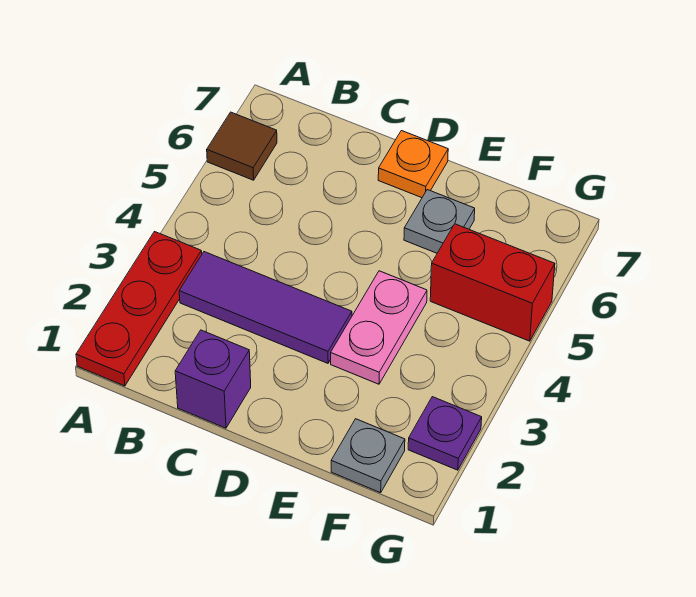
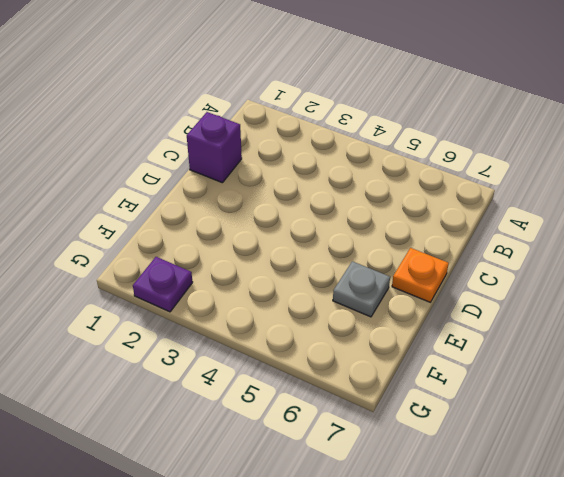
none -> red 1x3 plate [76,232,202,386]
none -> brown 1x1 tile [207,112,277,180]

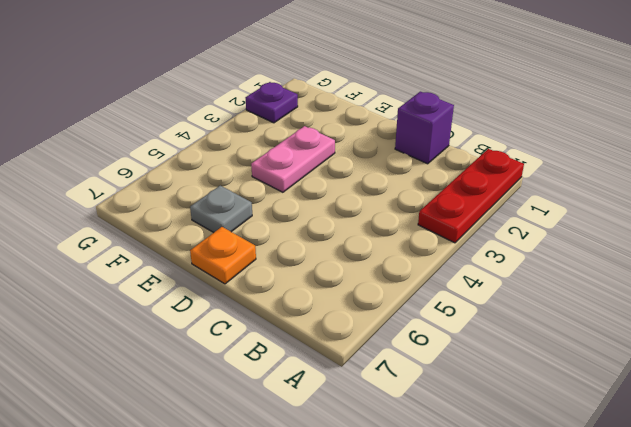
none -> brown 1x1 tile [207,112,277,180]
none -> purple 1x3 tile [179,252,352,363]

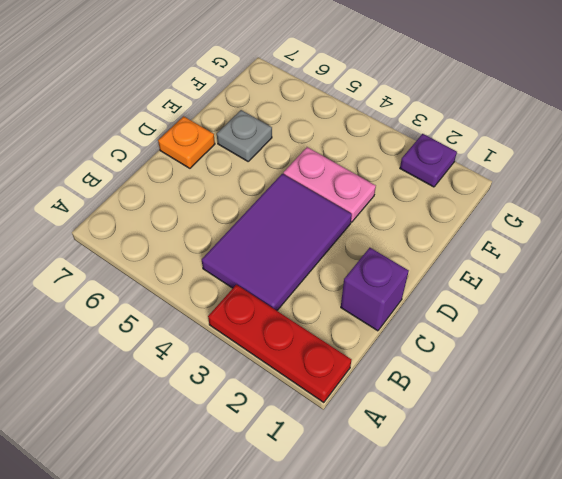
purple 2x3 tile [202,174,352,311] -> purple 1x3 tile [179,252,352,363]
none -> brown 1x1 tile [207,112,277,180]
none -> grey 1x1 plate [331,419,405,493]

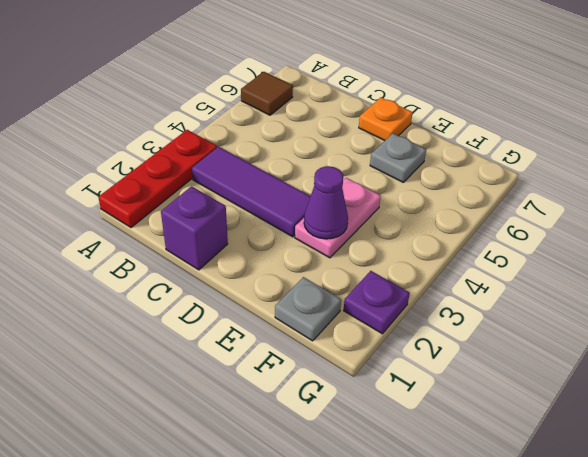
purple 1x1 cone [304,166,348,239] -> none
none -> red 1x2 brick [430,224,555,341]

